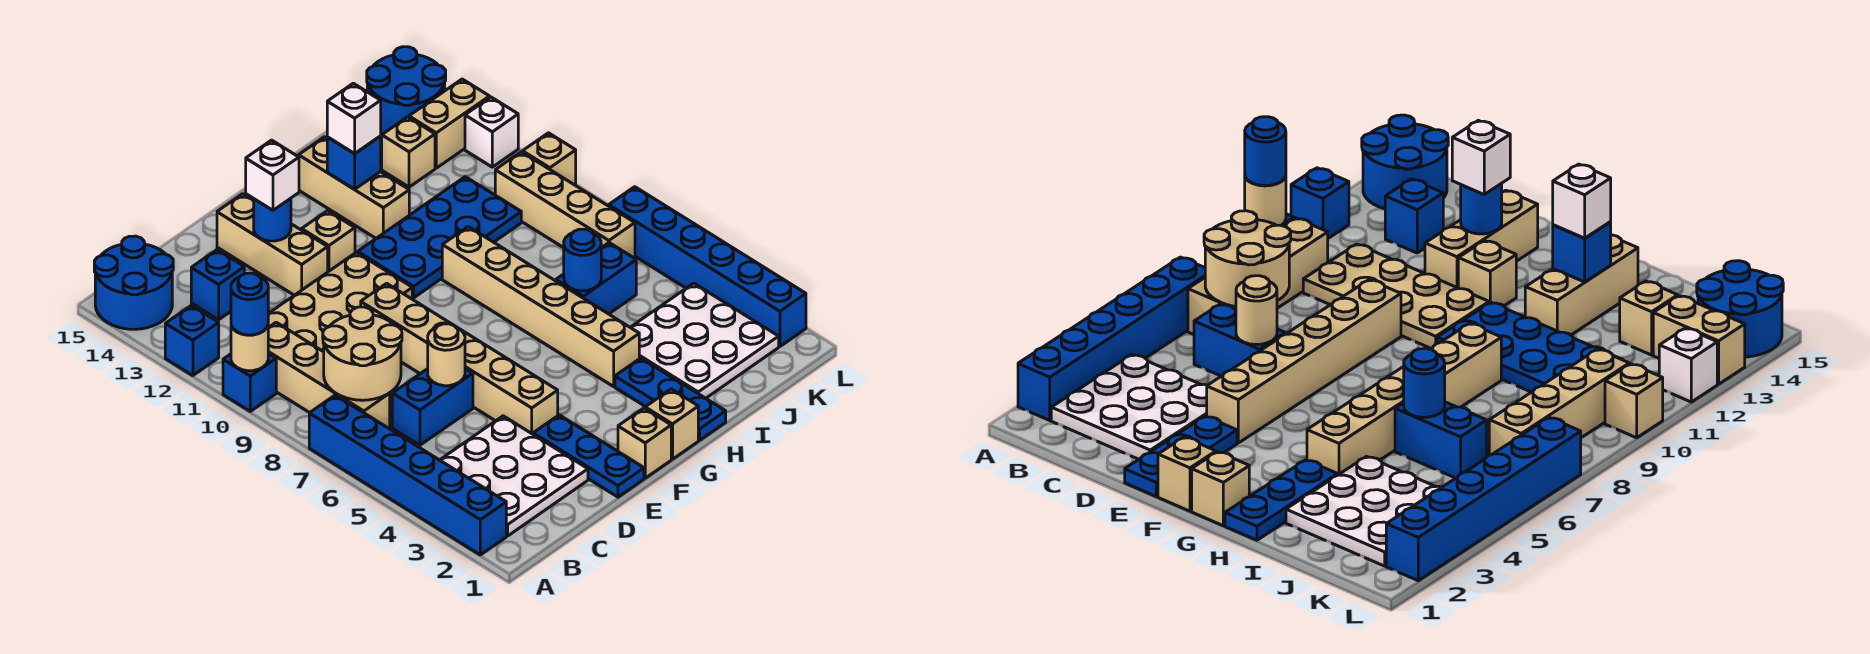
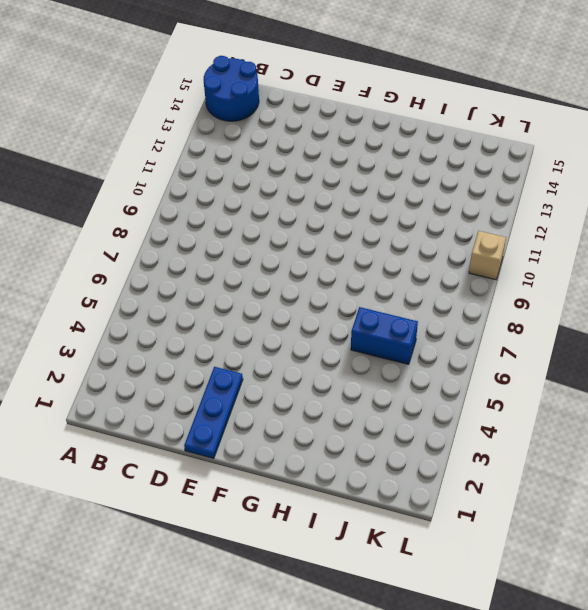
none -> blue 1x6 brick [309,395,506,555]
none -> blue 1x1 brick [223,353,276,411]
none -> blue 1x1 brick [165,305,219,376]
none -> white 3x3 plate [440,416,588,536]

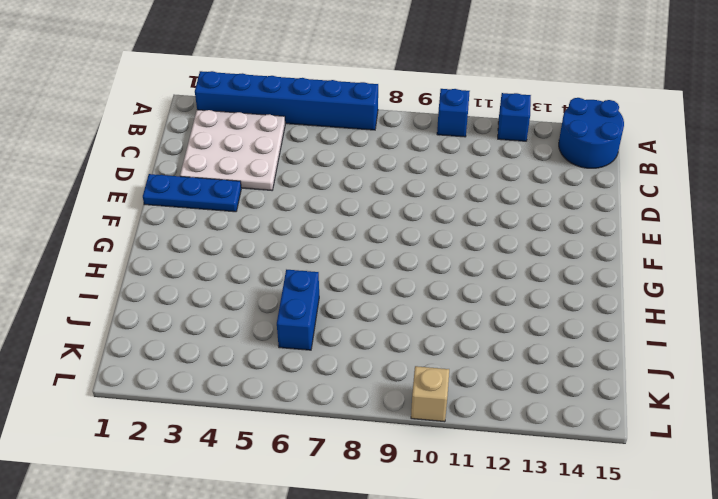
none -> tan 1x4 brick [268,322,390,429]
none -> blue 1x2 brick [392,368,473,445]
none -> tan 2x4 plate [268,252,412,352]
none -> blue 1x1 brick [191,250,244,320]

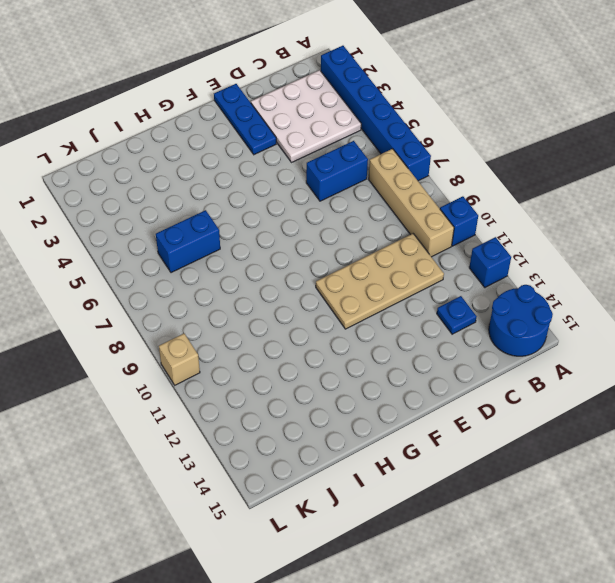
blue 1x1 plate [437,296,477,334] -> blue 1x1 brick [191,250,244,320]
none -> tan 1x6 brick [361,283,558,434]
none -> tan 1x3 brick [217,194,328,295]
none -> tan 1x1 brick [618,408,671,478]
none -> tan 1x1 brick [302,211,355,272]

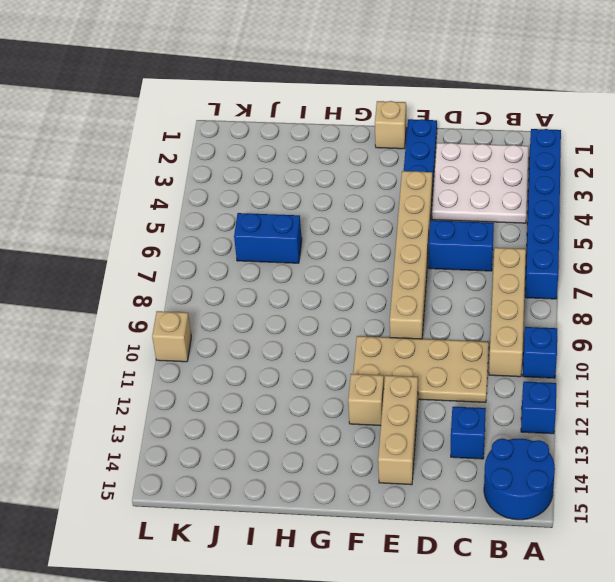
none -> tan 1x1 brick [645,389,698,459]
none -> blue 2x4 plate [358,177,521,298]
none -> blue 1x3 plate [615,358,726,440]
none -> tan 1x6 brick [442,227,639,386]

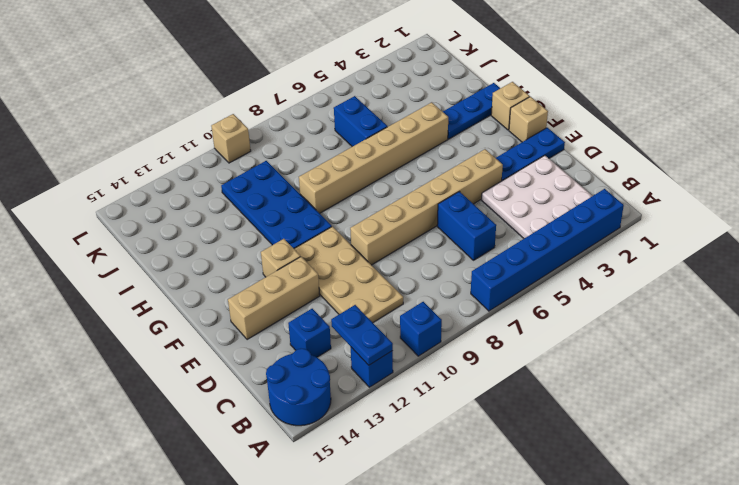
blue 1x2 plate [331,305,393,365] -> none
none -> tan 1x4 brick [268,322,390,429]
none -> tan 1x3 brick [299,137,409,238]
none -> white 3x3 plate [630,283,779,398]
none -> tan 1x1 brick [382,117,435,187]

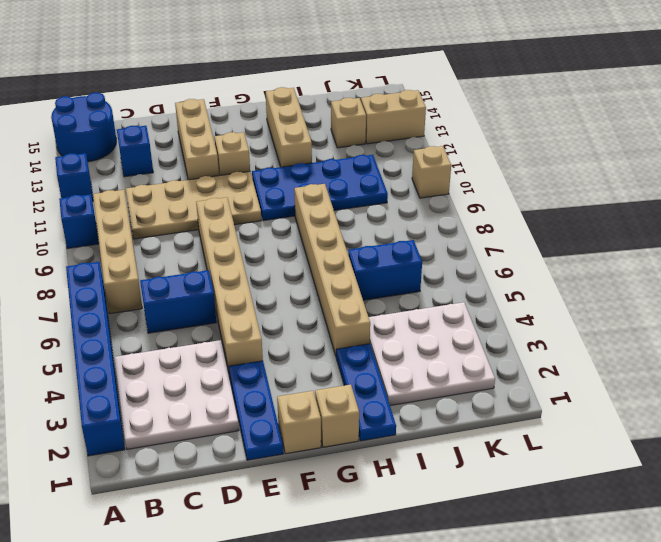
none -> tan 1x4 brick [495,152,635,258]
none -> blue 2x2 round brick [367,47,446,134]
none -> blue 1x6 brick [609,187,806,347]
none -> white 1x1 brick [465,97,518,167]

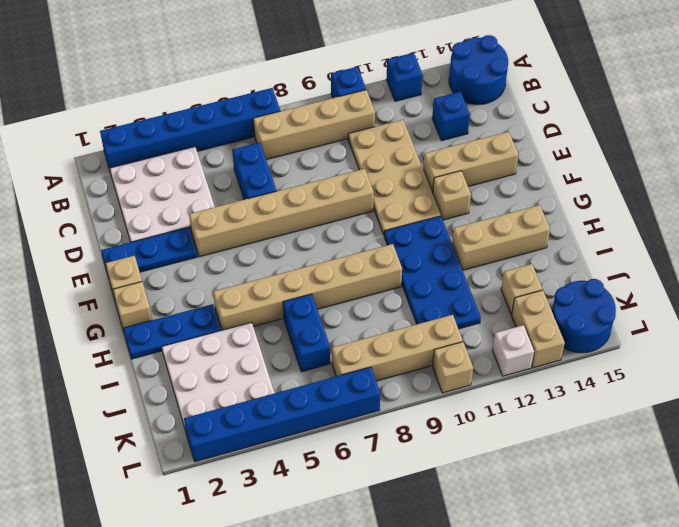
none -> tan 1x1 round brick [231,326,268,371]
none -> tan 2x2 round brick [323,307,402,400]
none -> tan 1x1 round brick [428,324,465,386]
none -> blue 1x1 round brick [254,198,291,241]

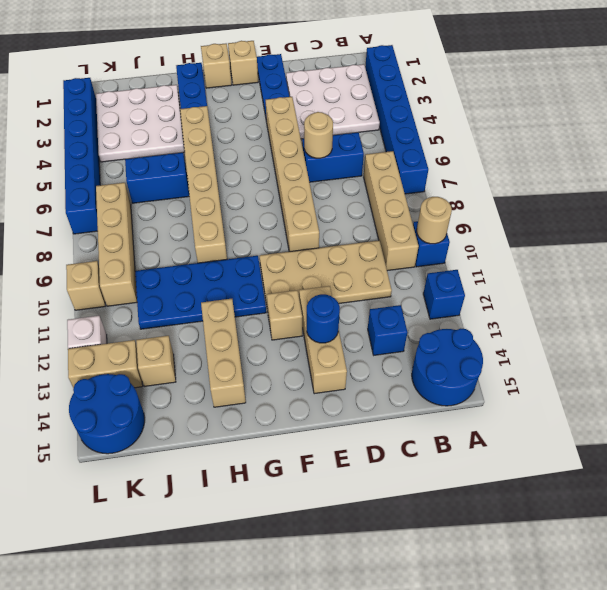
none -> tan 2x2 round brick [323,307,402,400]
none -> blue 1x1 brick [327,136,381,189]
none -> blue 1x1 round brick [564,229,601,291]
none -> blue 1x1 round brick [231,273,268,335]

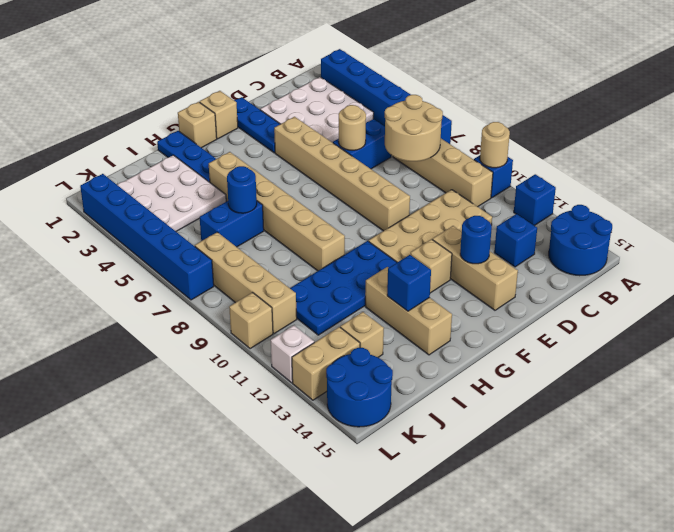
none -> blue 1x1 round brick [231,273,268,335]
none -> white 1x1 brick [246,140,299,210]
none -> white 1x1 brick [327,83,381,154]

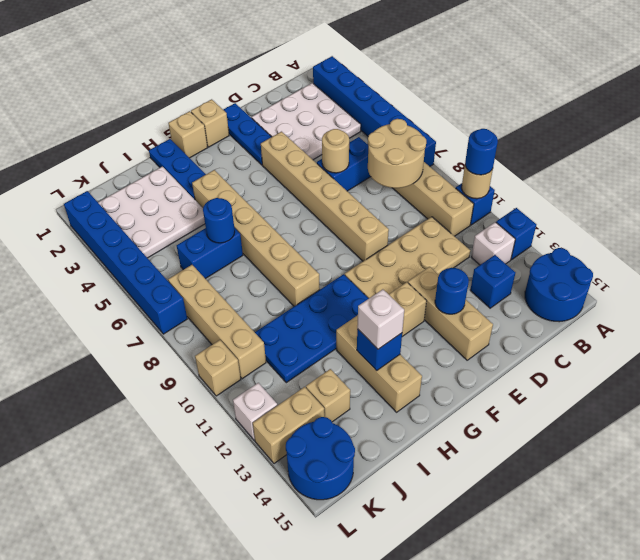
white 1x1 brick [471,222,515,265] -> white 1x1 brick moved to [246,140,299,210]

